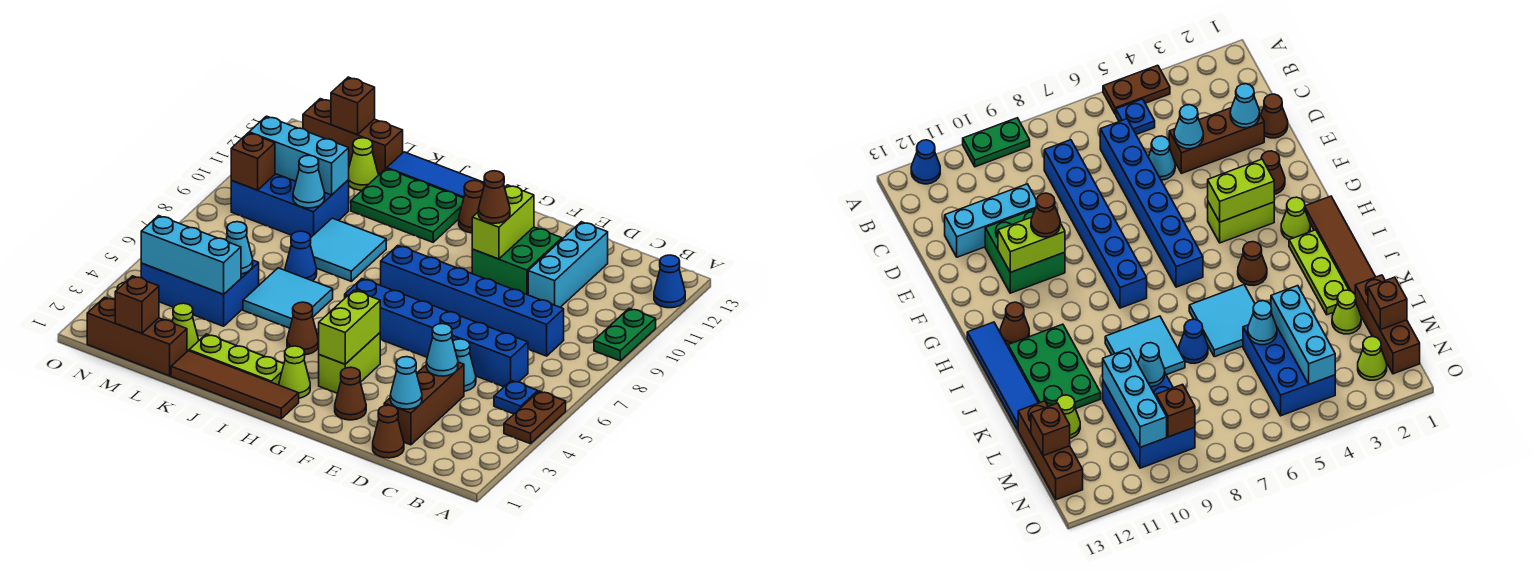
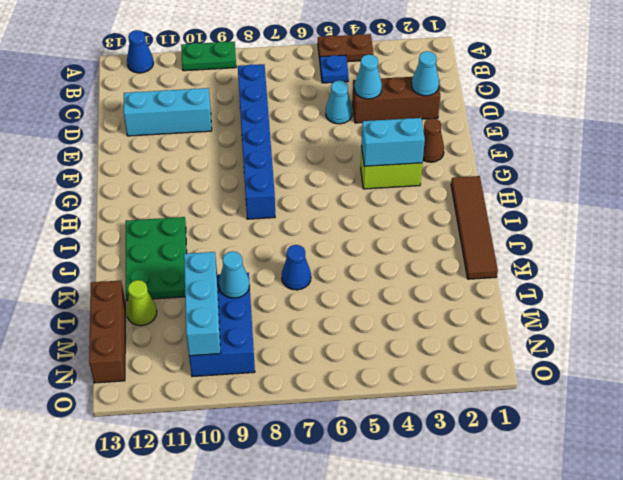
cyan 1x2 brick [362,118,425,166] -> lime 1x2 brick [319,290,380,364]
none -> blue 1x6 brick [345,279,528,387]
none -> brown 1x1 cone [373,405,404,458]
none -> green 2x2 brick [472,227,562,295]
none -> lime 1x1 cone [279,346,310,398]

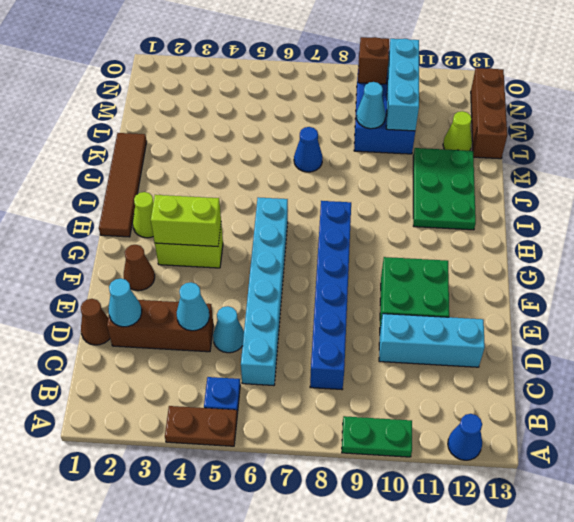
cyan 1x6 brick [241,197,288,385] -> blue 1x6 brick [345,279,528,387]
none -> brown 1x1 cone [459,180,484,233]
none -> blue 1x4 tile [387,152,485,198]
none -> lime 1x3 plate [189,334,284,385]
none -> brown 1x1 cone [287,302,318,355]

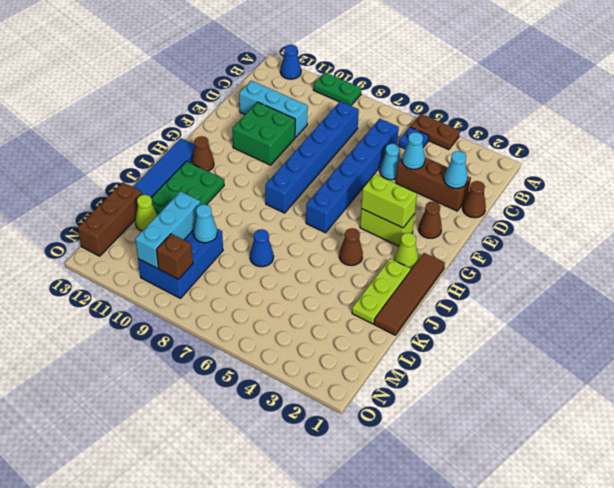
none -> cyan 2x2 tile [243,268,333,328]
none -> cyan 2x2 tile [310,218,386,281]
none -> brown 1x3 brick [87,297,187,376]
none -> lime 1x1 cone [172,303,199,351]

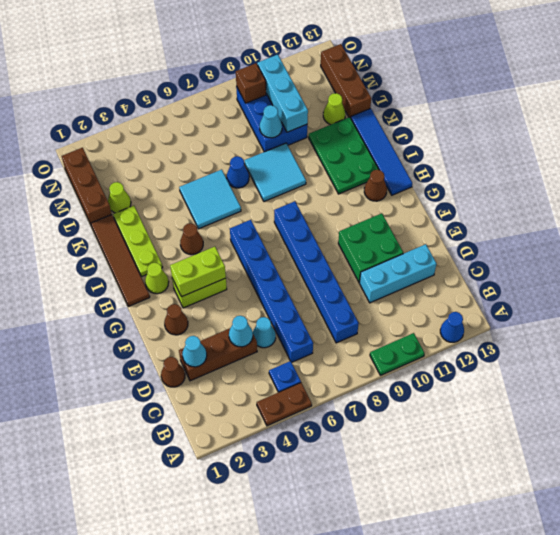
none -> blue 2x3 brick [141,260,259,326]
none -> lime 1x1 cone [1358,336,1387,380]
none -> lime 1x2 brick [472,185,534,259]
none -> cyan 1x3 brick [141,216,241,294]

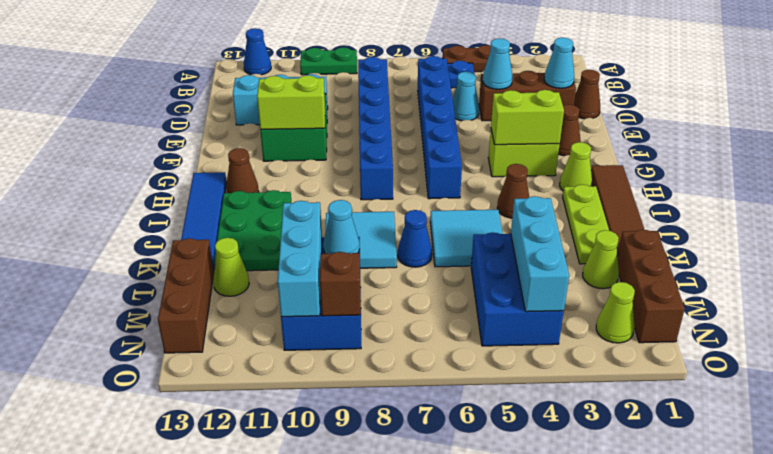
none -> cyan 1x1 cone [226,222,253,274]
none -> brown 1x1 brick [115,276,159,333]
none -> brown 1x1 brick [331,77,375,135]
none -> brown 1x1 cone [478,171,510,223]

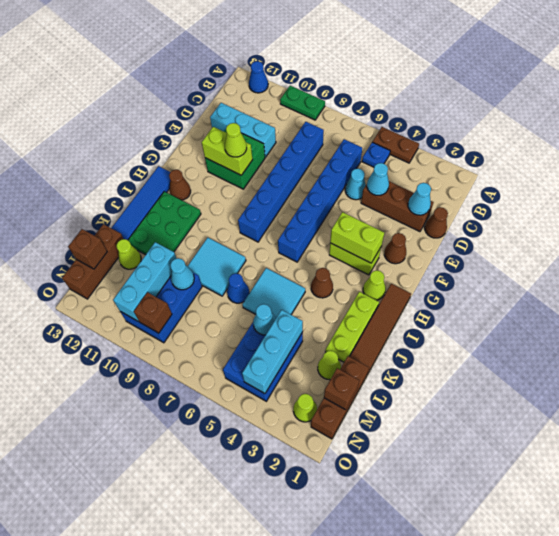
lime 1x1 cone [225,123,247,157] -> brown 1x1 cone [478,171,510,223]

